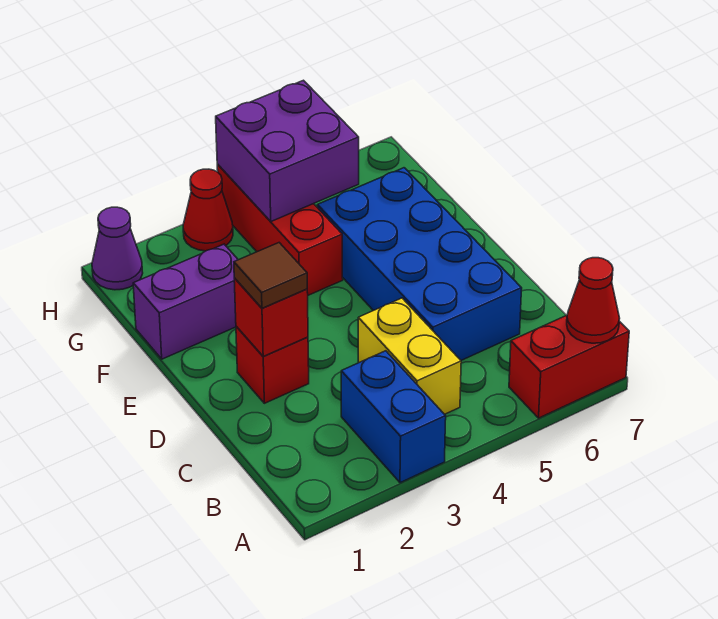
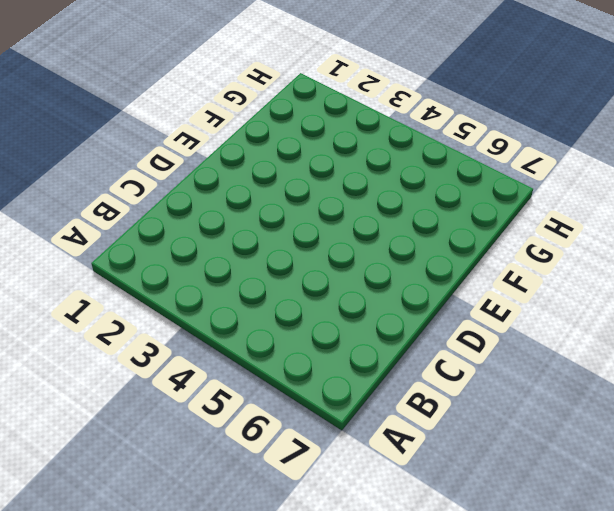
none -> blue 1x2 brick [341,351,446,483]
none -> red 1x2 brick [509,315,629,418]
none -> yellow 1x2 brick [358,298,461,414]

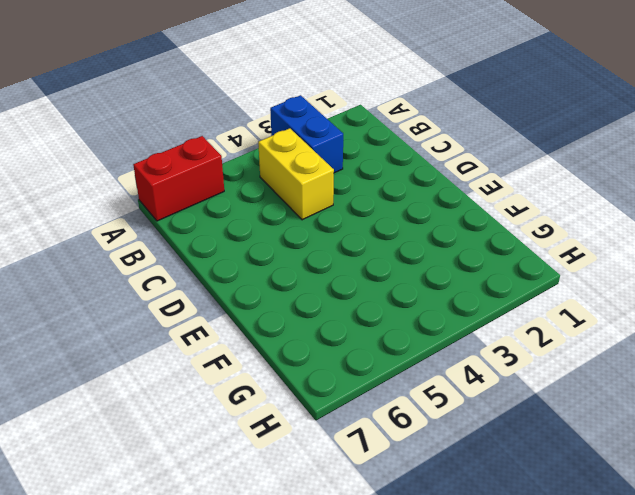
none -> blue 2x4 brick [317,168,522,360]
none -> red 1x1 brick [236,326,309,403]
none -> purple 1x2 brick [133,244,238,359]

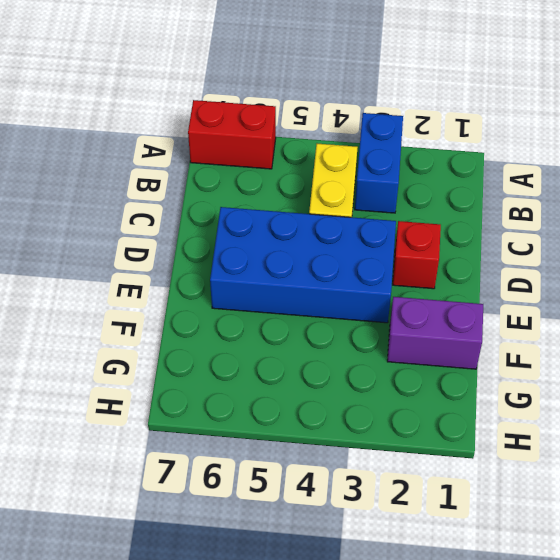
blue 2x4 brick [210,207,396,323] -> blue 2x4 brick turned to [317,168,522,360]
none -> red 1x3 brick [217,164,343,295]
none -> purple 1x1 cone [92,207,143,290]
none -> red 1x1 cone [183,169,233,251]

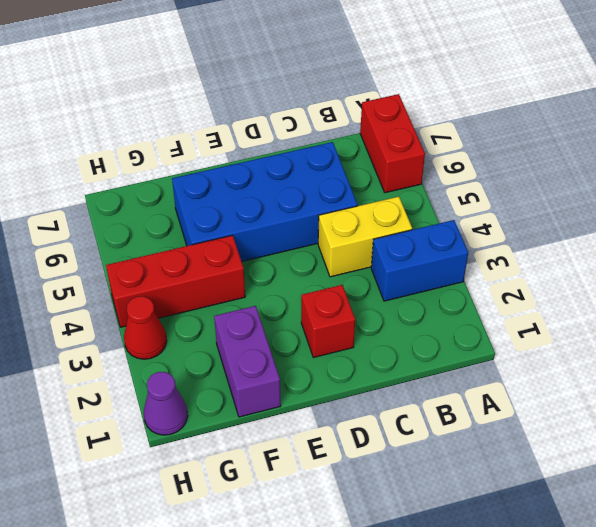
none -> red 1x1 cone [567,258,620,343]
none -> red 1x1 brick [234,278,308,356]
none -> purple 2x2 brick [216,80,359,221]

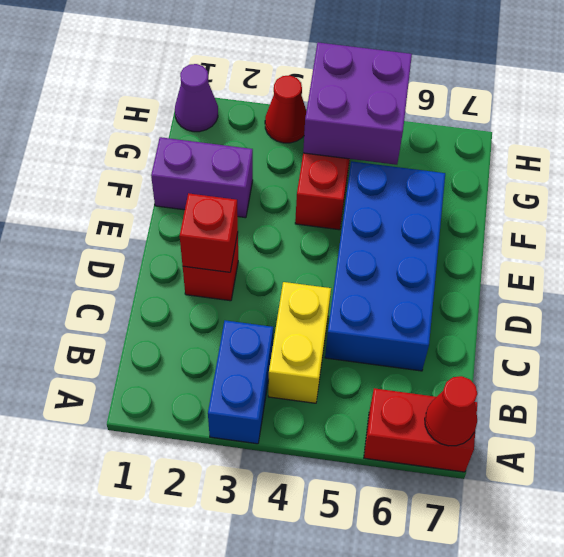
none -> brown 1x1 tile [234,243,307,308]

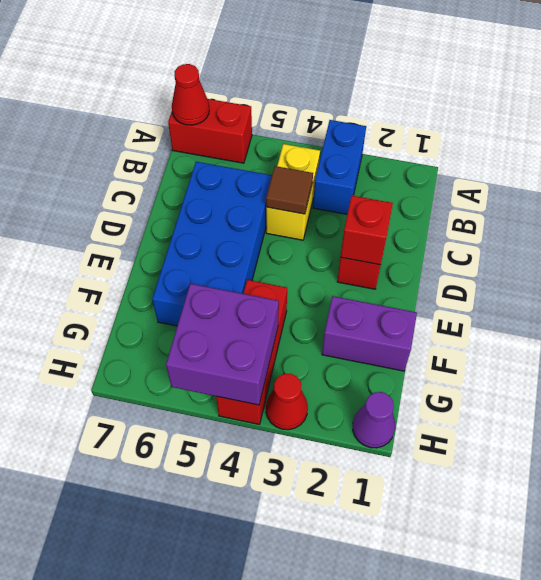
brown 1x1 tile [266,166,313,214] -> brown 1x1 tile moved to [234,243,307,308]

